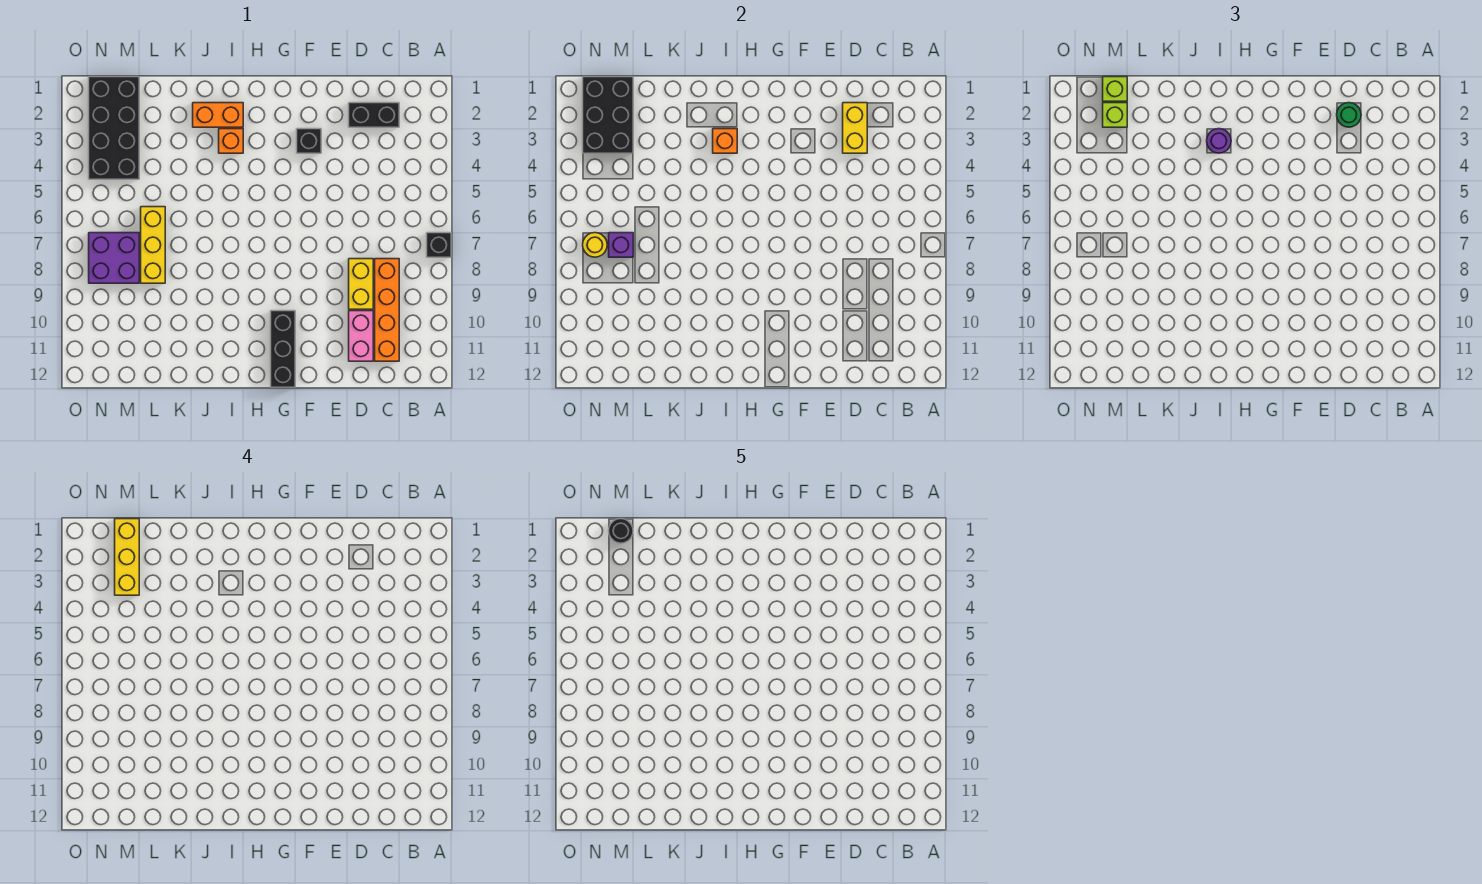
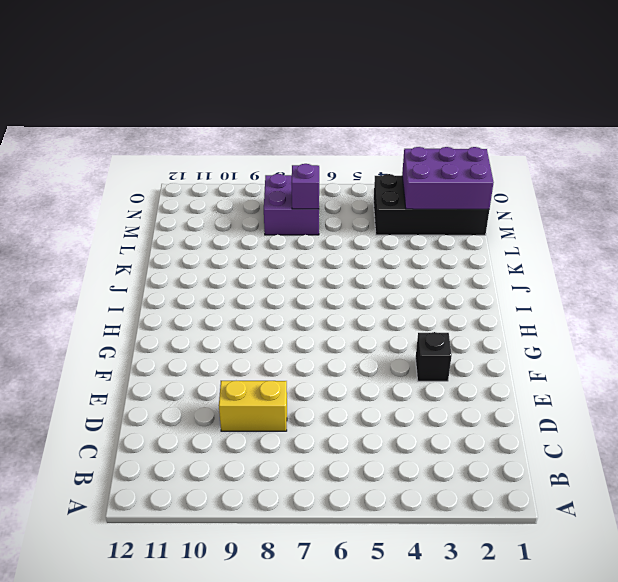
purple 2x3 brick [402,147,494,209] -> black 2x3 brick [583,77,633,153]
none -> black 1x1 brick [427,233,451,257]
none -> black 1x2 brick [349,103,399,127]
none -> orange 1x4 brick [375,259,399,361]

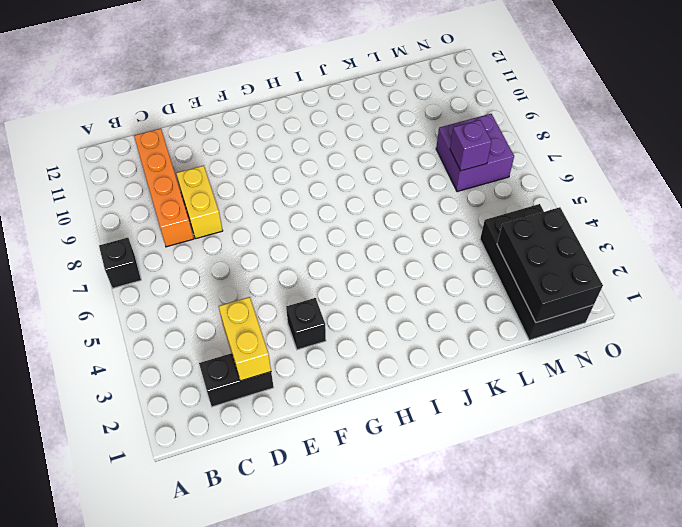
none -> pink 1x2 brick [349,311,373,361]
none -> black 1x3 brick [271,311,295,387]
none -> orange 1x2 brick [193,103,243,127]

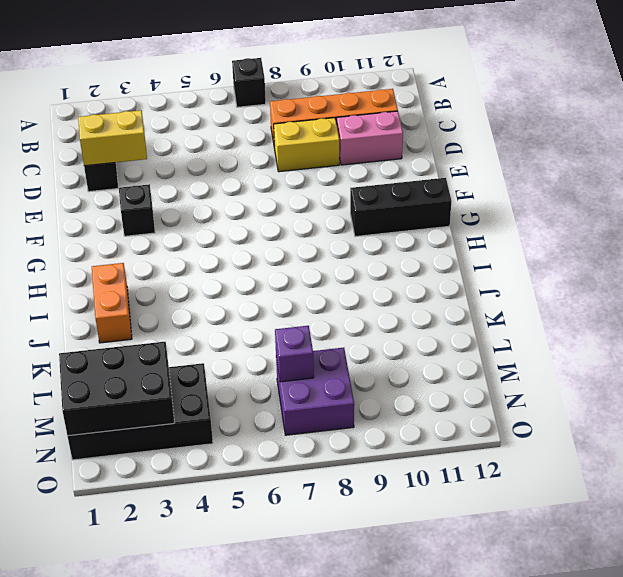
none -> orange 1x1 brick [219,129,243,153]
none -> yellow 1x3 brick [141,207,165,283]
none -> orange 1x1 brick [713,129,737,153]

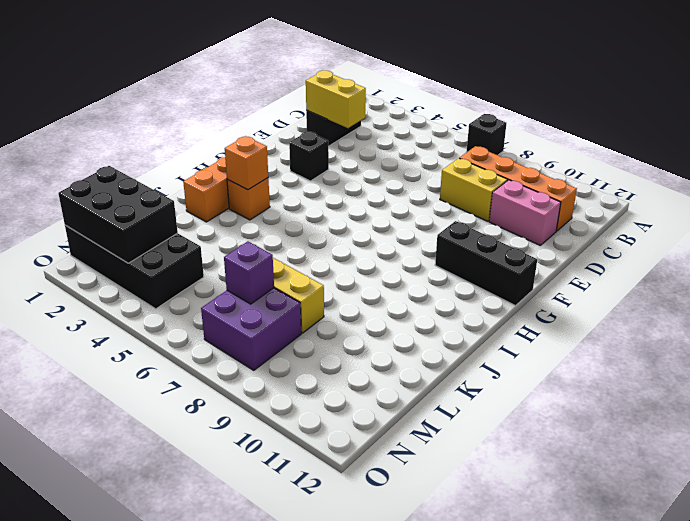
none -> yellow 1x1 round brick [583,233,607,257]
none -> green 1x1 round brick [1337,103,1361,127]
none -> purple 1x1 round brick [1207,129,1231,153]

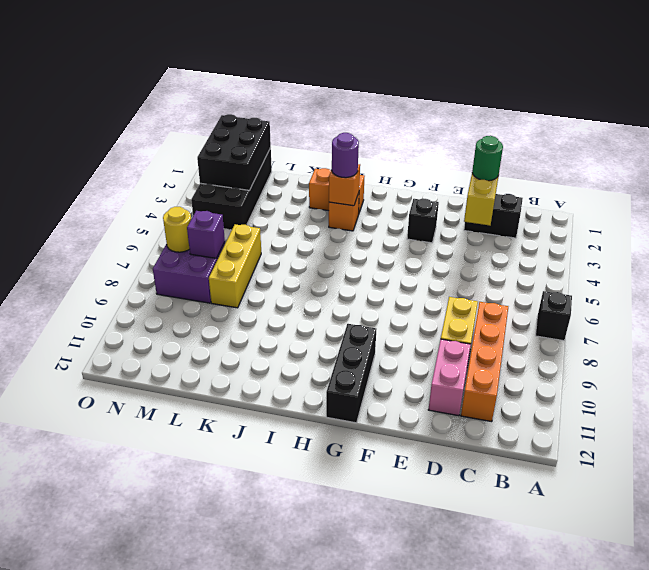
none -> lime 1x1 brick [1103,77,1127,101]
none -> lime 1x1 brick [1103,103,1127,127]
none -> yellow 1x3 brick [115,519,139,595]

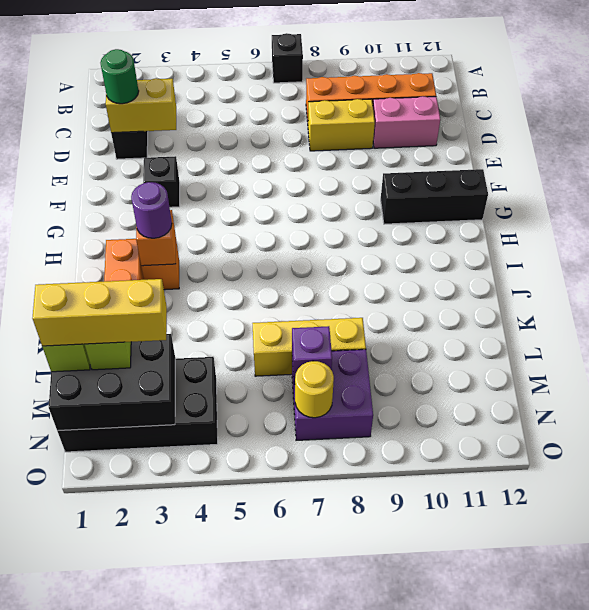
none -> black 1x1 round brick [609,519,633,543]

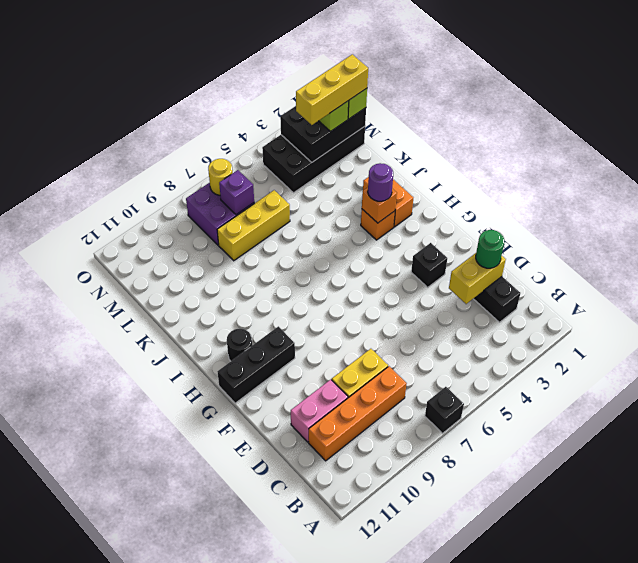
black 1x1 round brick [227,329,252,361] -> black 1x1 round brick moved to [609,519,633,543]

